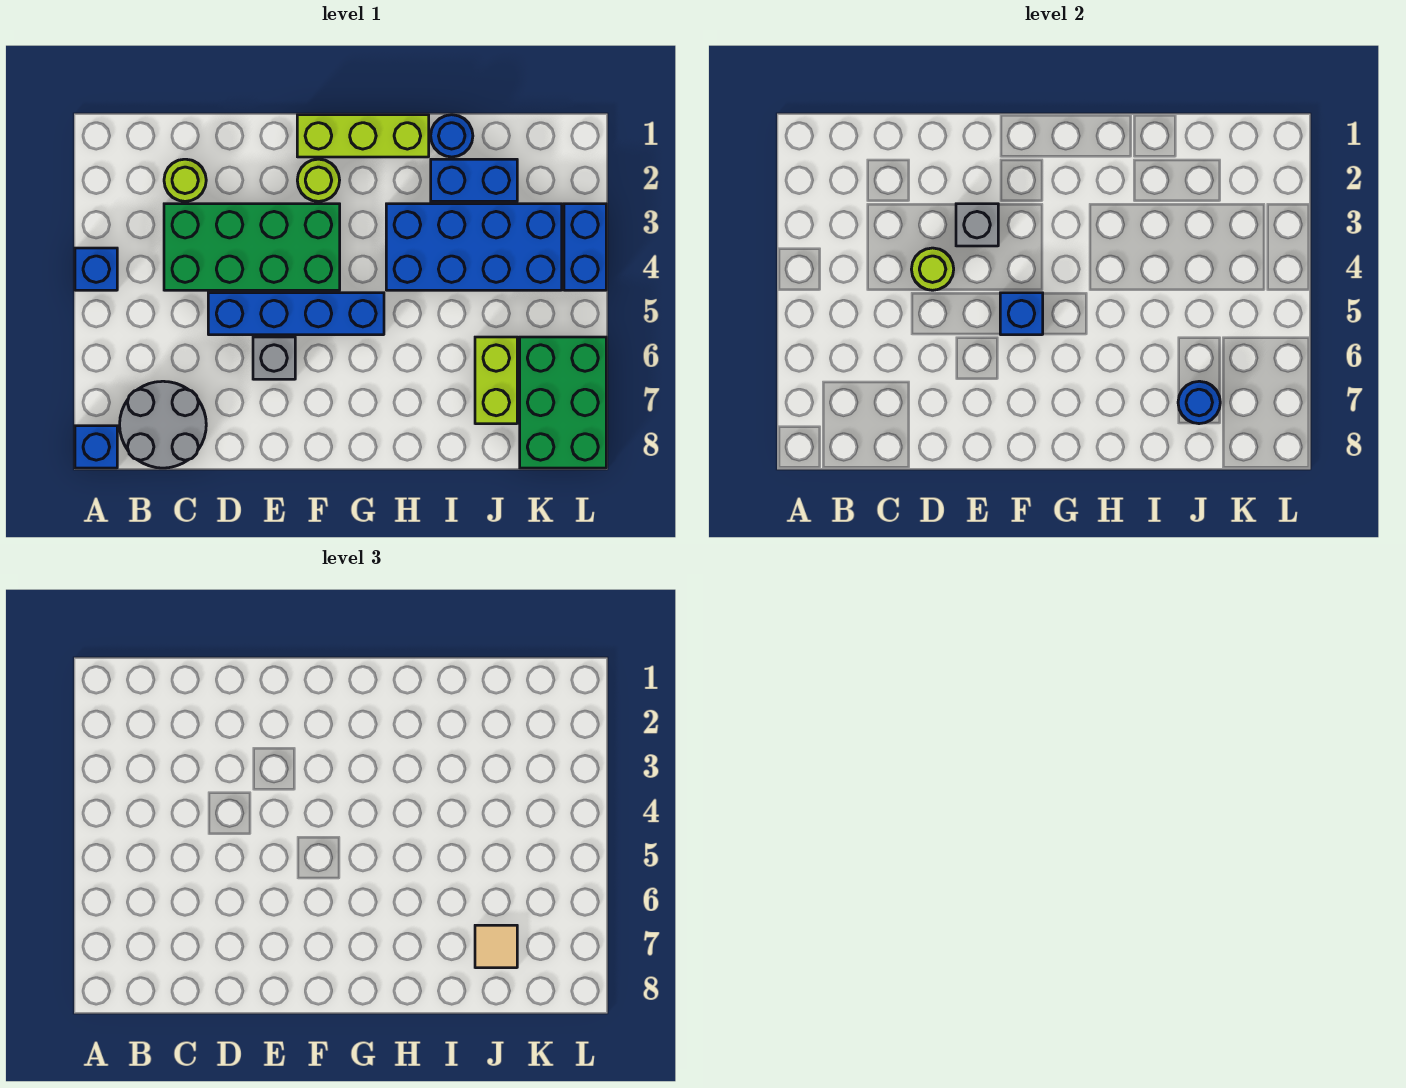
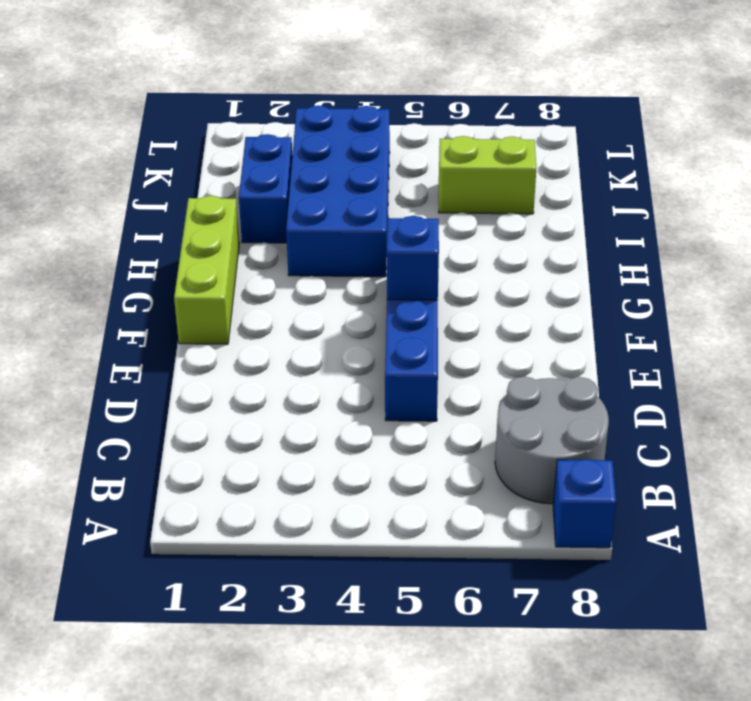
none -> blue 1x1 brick [75,248,117,290]
none -> lime 1x1 round brick [164,159,206,201]
none -> green 2x4 brick [164,204,340,290]

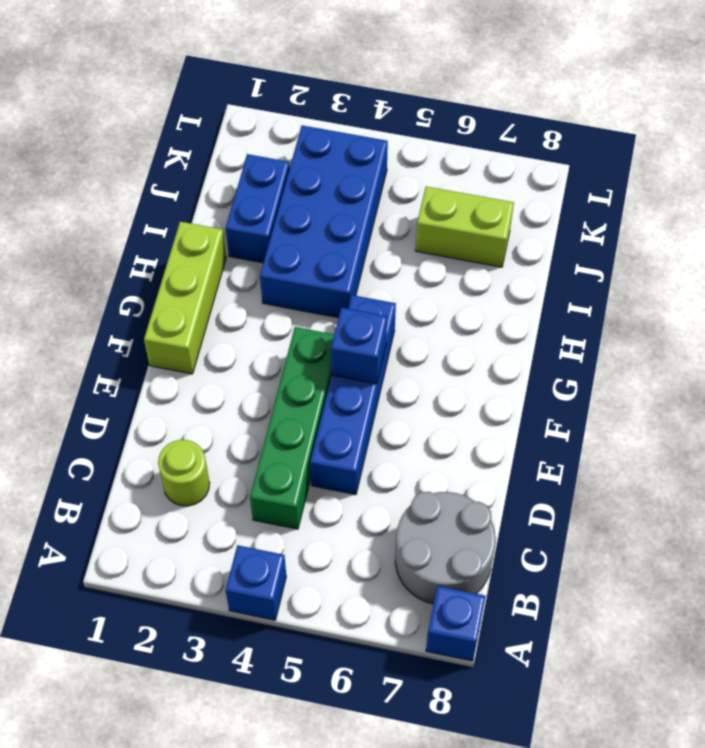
green 1x4 brick [250,327,334,529] -> green 2x4 brick [164,204,340,290]
none -> grey 1x1 brick [253,337,295,379]
none -> lime 1x1 round brick [297,159,340,201]
none -> blue 1x1 round brick [431,115,473,157]

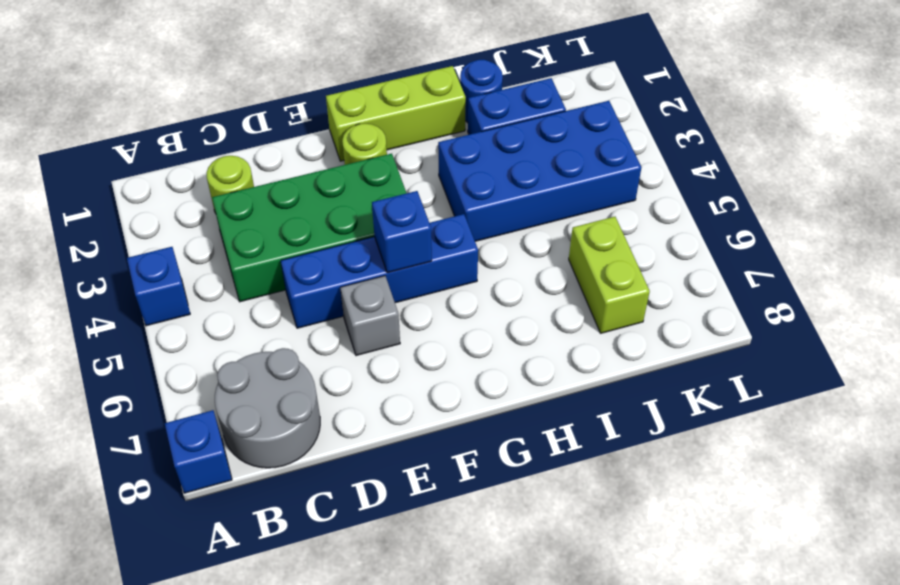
none -> green 2x3 brick [520,337,606,468]
none -> blue 1x2 brick [564,204,606,290]
none -> lime 1x1 round brick [911,248,954,290]

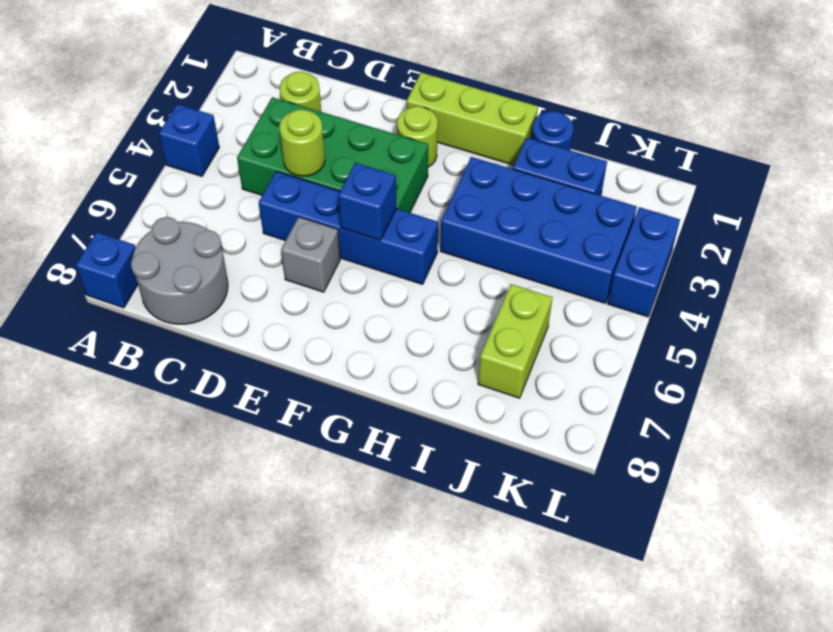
none -> green 2x3 brick [520,337,606,468]
none -> grey 1x1 brick [956,204,998,246]
none -> blue 1x1 round brick [1178,381,1220,424]

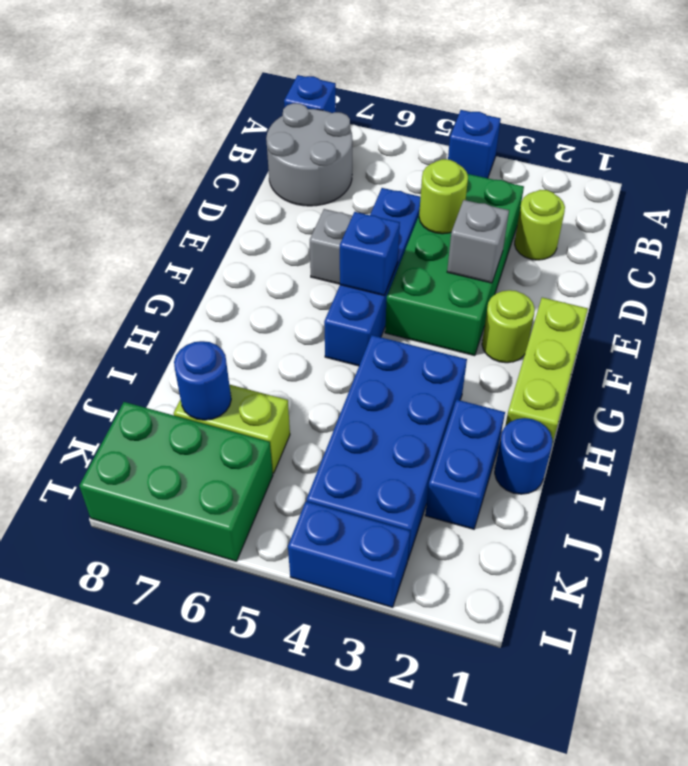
none -> tan 1x1 tile [475,925,517,968]

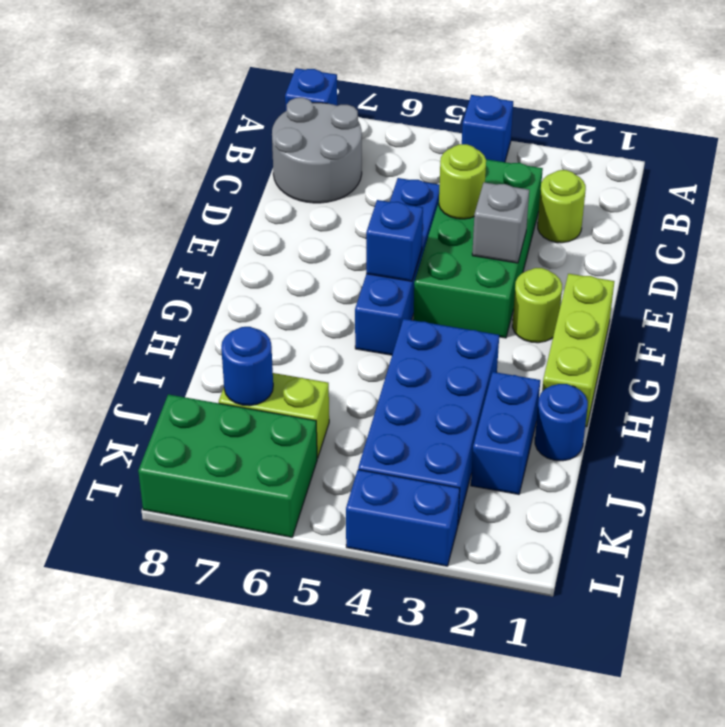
none -> grey 1x1 brick [253,337,295,379]
none -> tan 1x1 tile [475,925,517,968]

